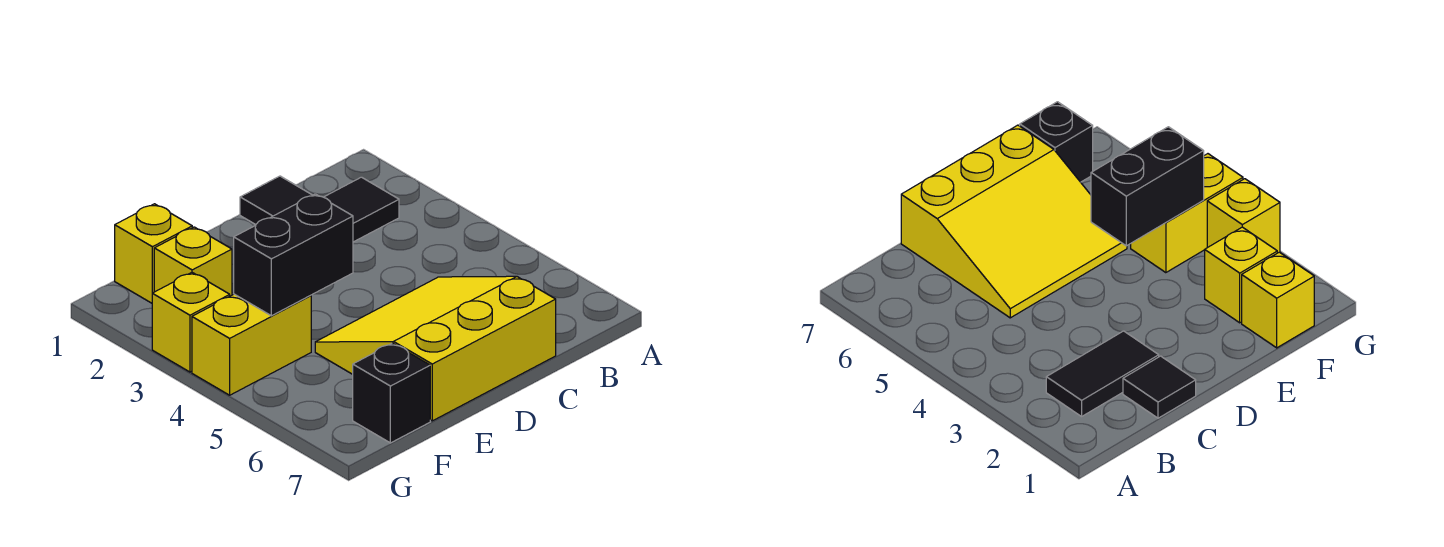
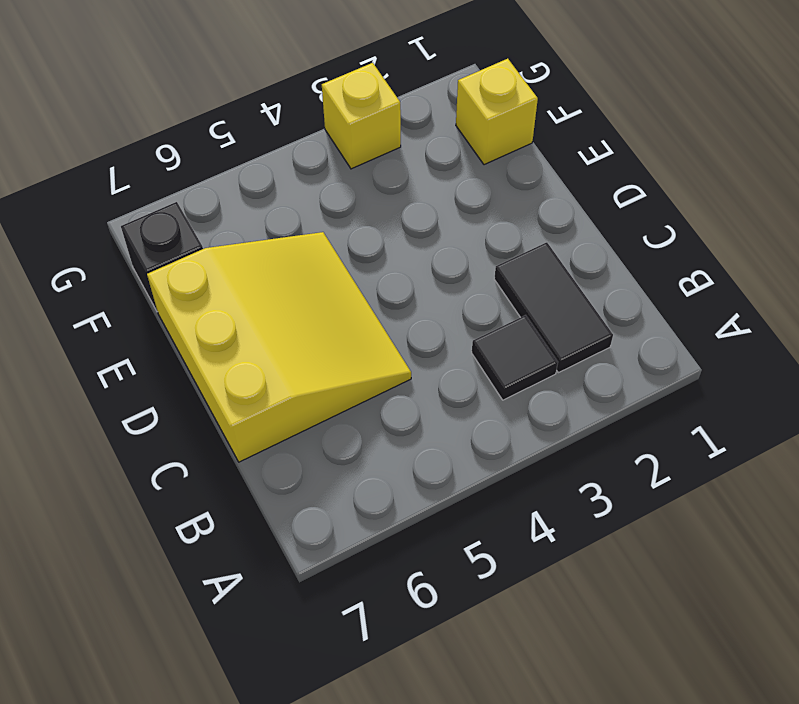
black 1x1 tile [472,315,558,400] -> black 1x1 tile moved to [240,176,312,225]
none -> yellow 1x1 brick [154,227,232,296]
none -> yellow 1x2 brick [192,294,311,395]

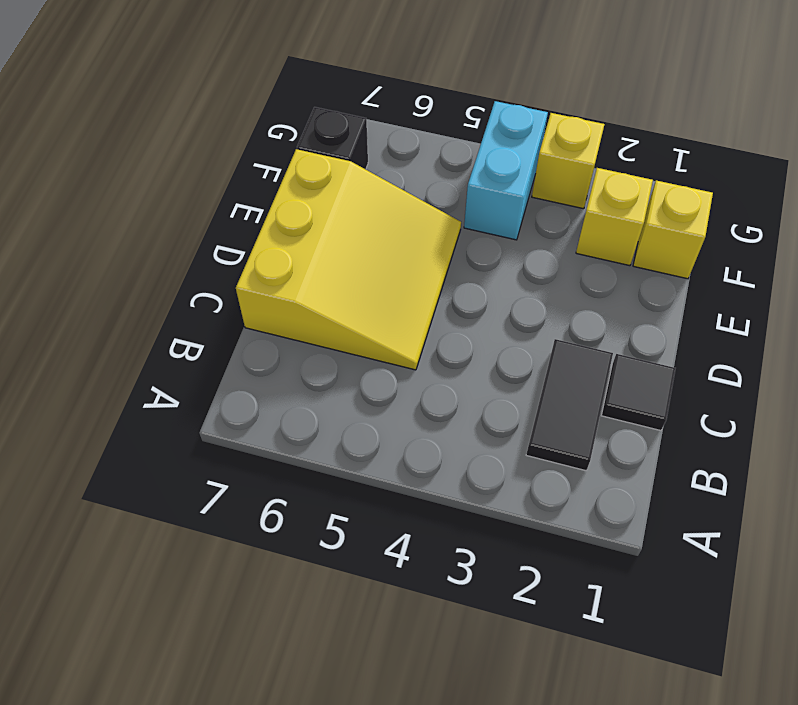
cyan 1x2 brick [464,101,548,240] -> yellow 1x2 brick [192,294,311,395]
none -> black 1x2 brick [234,194,353,316]

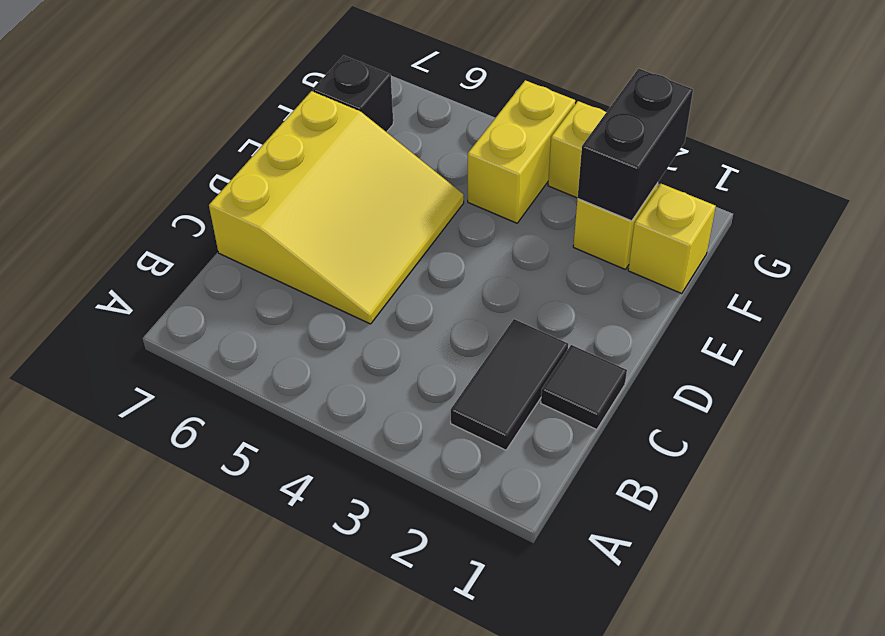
black 1x2 brick [578,69,693,221] -> black 1x2 brick moved to [234,194,353,316]

